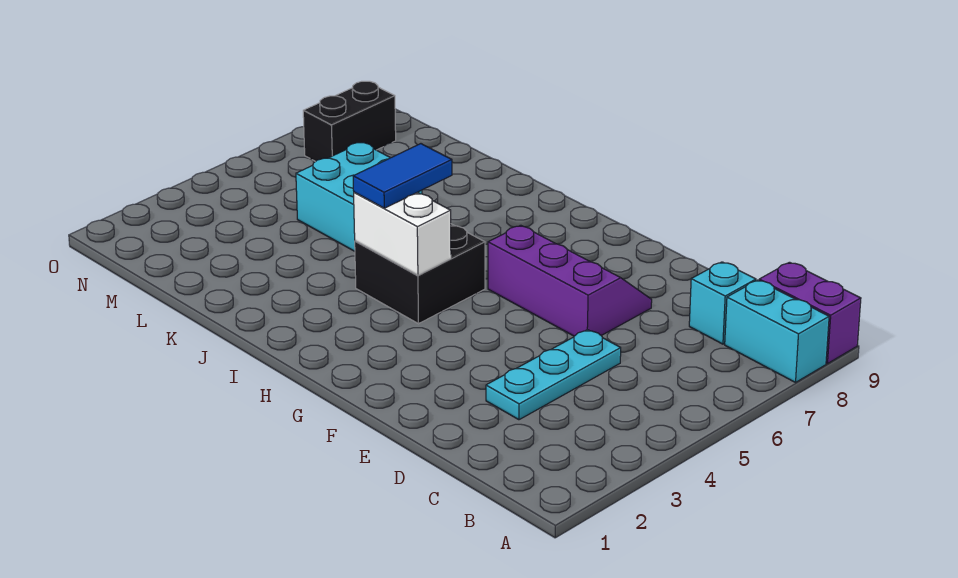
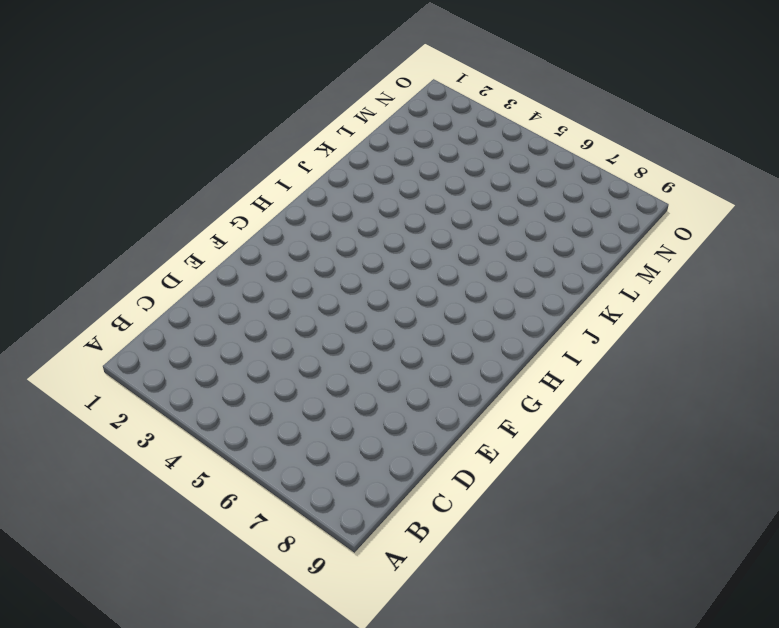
none -> cyan 1x2 brick [725,280,829,382]
none -> purple 1x2 brick [759,262,861,364]

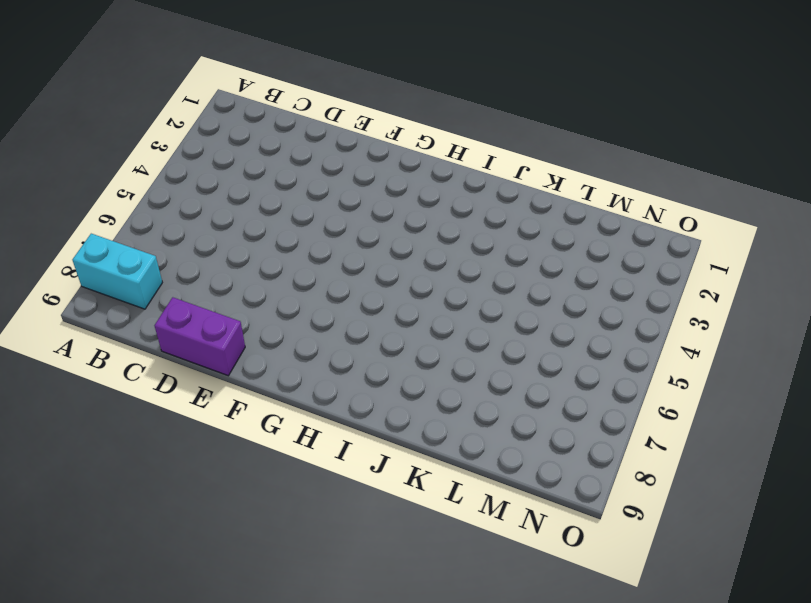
purple 1x2 brick [155,297,245,376] -> purple 1x2 brick moved to [759,262,861,364]
none -> cyan 1x1 brick [689,262,756,344]
none -> cyan 1x3 plate [486,330,621,420]

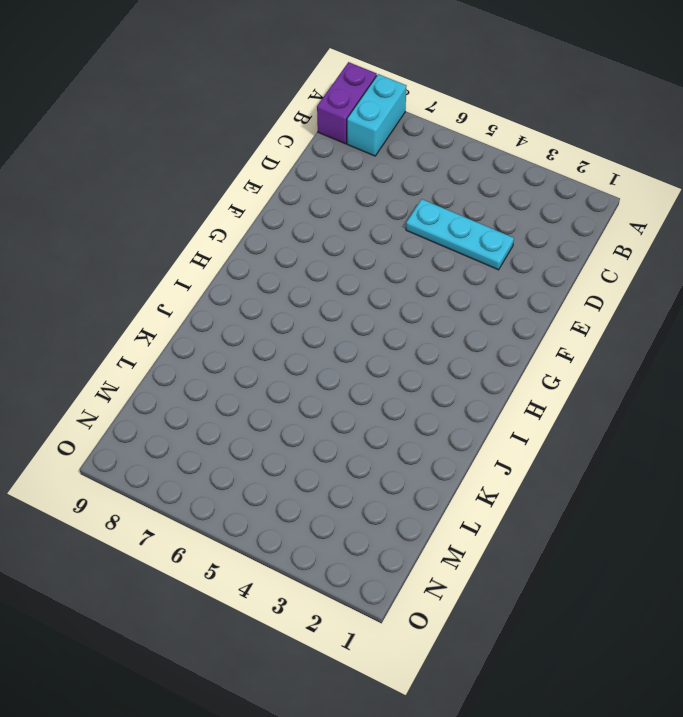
none -> cyan 1x1 brick [689,262,756,344]
none -> purple 2x3 slope [488,225,652,336]

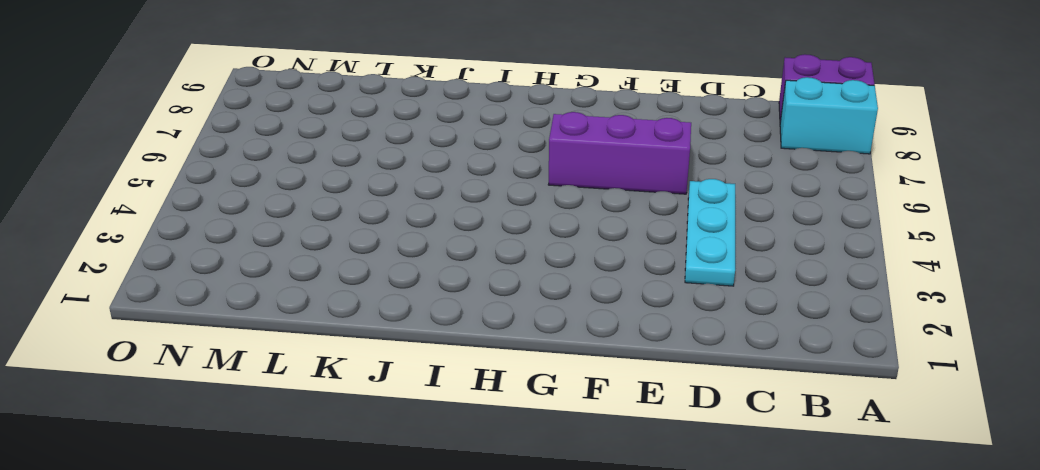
none -> cyan 1x1 brick [689,262,756,344]
none -> black 2x2 brick [355,224,485,324]

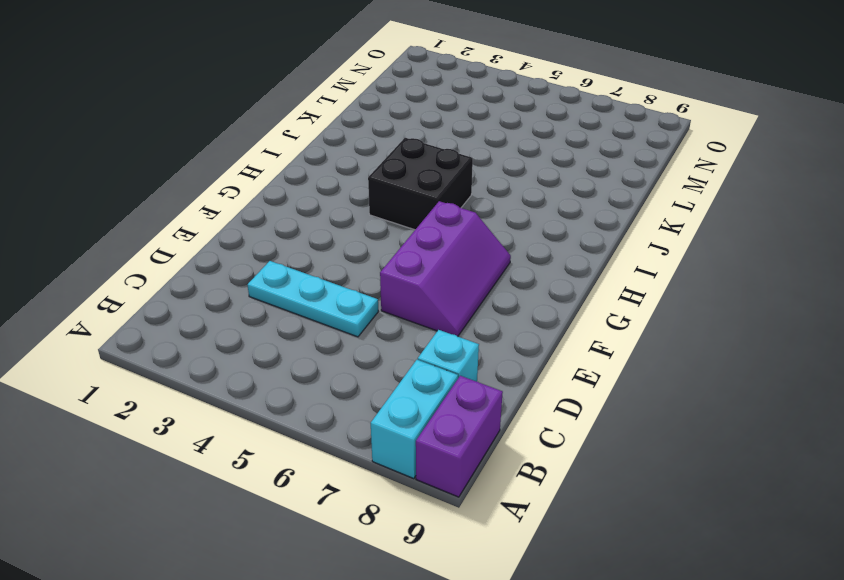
none -> cyan 2x2 brick [296,143,422,251]
none -> black 1x2 brick [303,81,396,162]

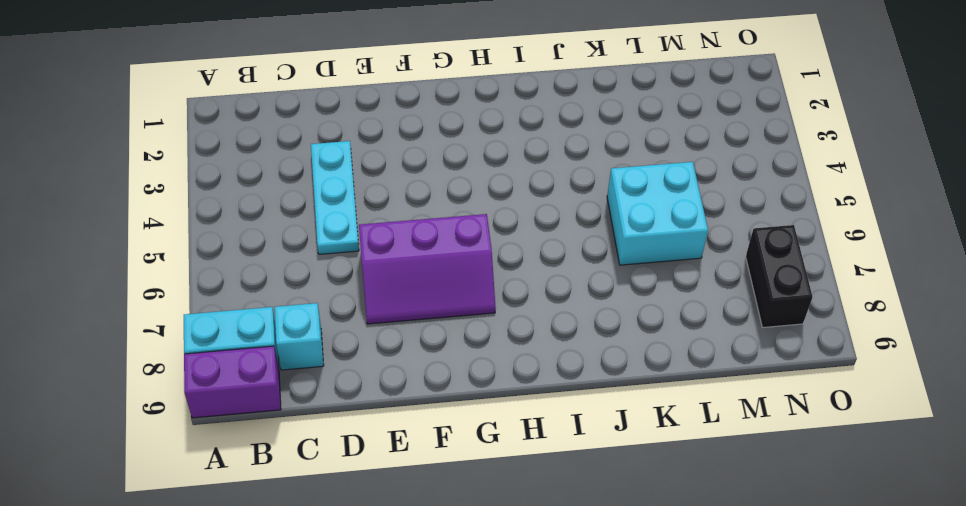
none -> black 2x2 brick [355,224,485,324]
none -> white 1x2 brick [354,192,451,275]

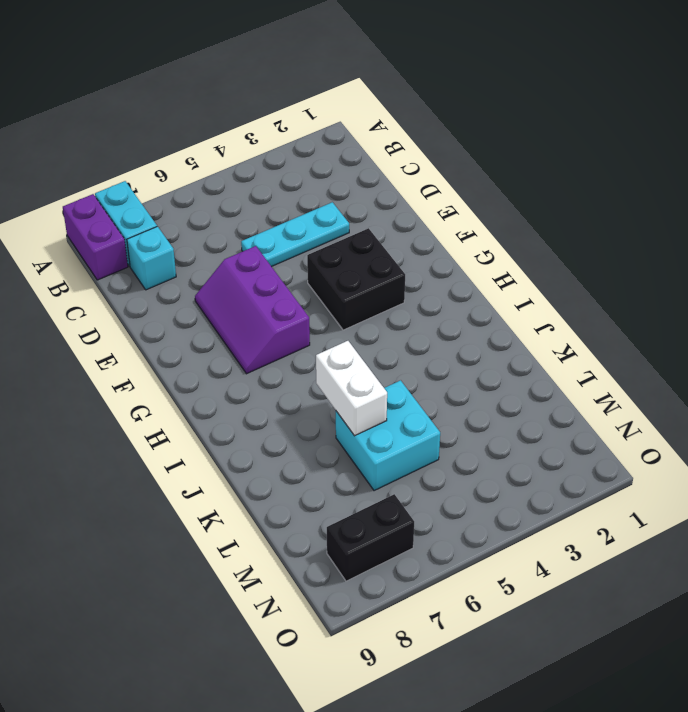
black 2x2 brick [307,228,405,330] -> black 2x2 brick moved to [355,224,485,324]
white 1x2 brick [316,341,387,436] -> white 1x2 brick moved to [354,192,451,275]
none -> blue 1x2 tile [353,144,452,208]

